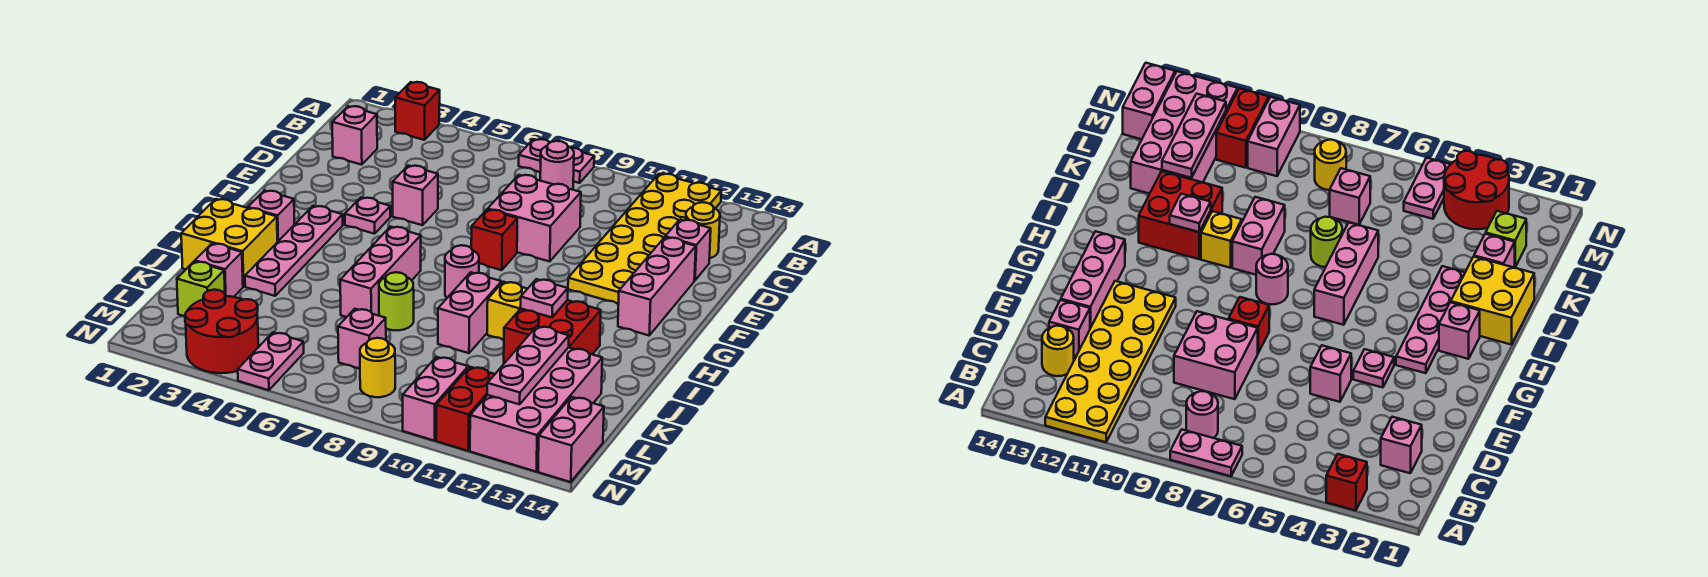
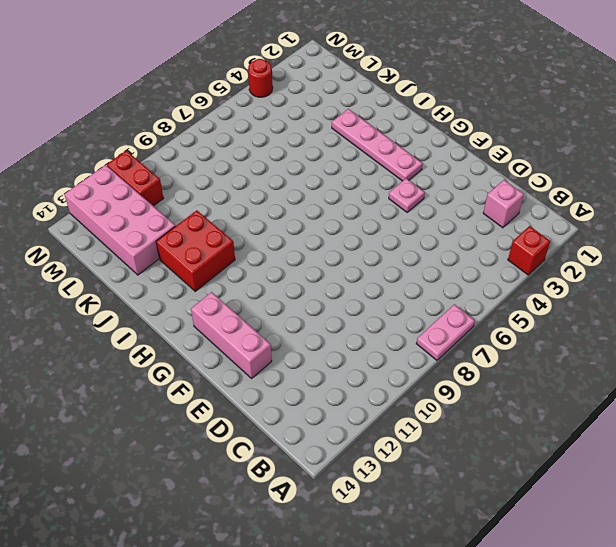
red 1x1 round brick [248,59,273,97] -> red 2x2 round brick [185,290,258,373]
none -> yellow 2x6 plate [568,174,721,304]
none -> pink 1x1 round brick [540,141,574,190]
none -> yellow 1x1 round brick [686,202,720,258]
none -> pink 2x2 brick [488,175,581,262]

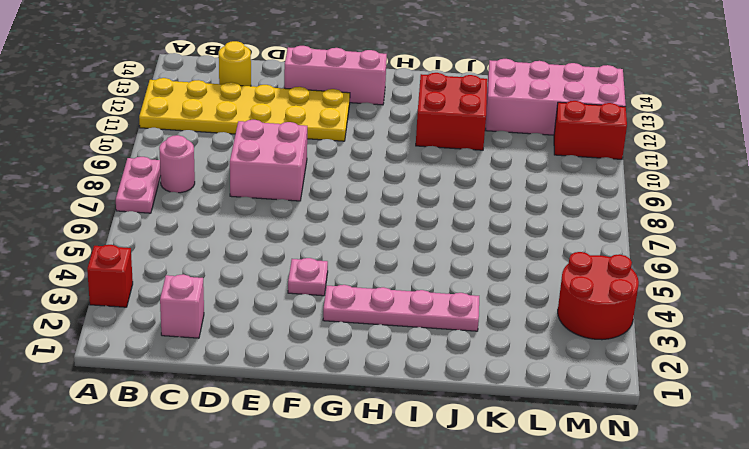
none -> pink 1x1 brick [665,220,711,280]
none -> pink 1x1 brick [393,166,438,225]
none -> red 1x1 brick [471,209,517,270]
none -> pink 1x1 brick [248,190,295,242]

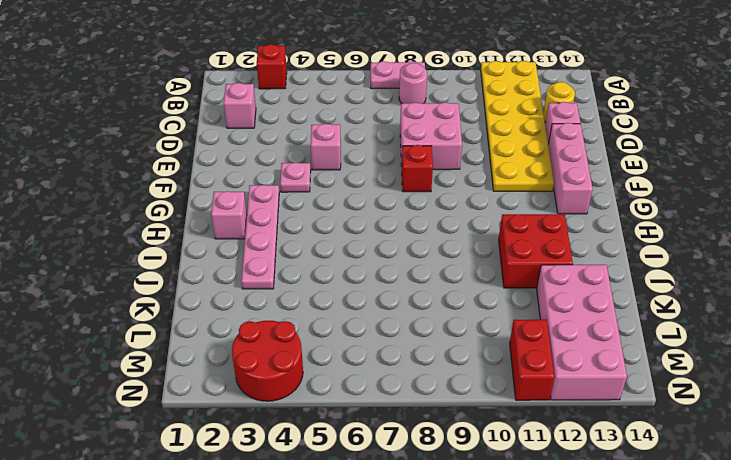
none -> pink 1x3 brick [340,227,421,317]
none -> pink 1x1 round brick [445,245,479,298]
none -> yellow 2x2 brick [181,199,277,287]
none -> pink 1x2 brick [438,272,502,353]

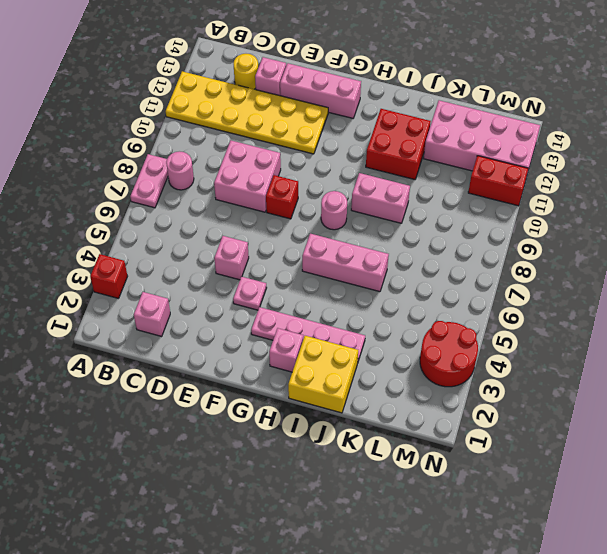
none -> yellow 1x1 brick [487,282,527,340]
none -> lime 1x1 round brick [379,272,414,330]
none -> pink 1x1 brick [195,243,243,297]
none -> lime 1x1 brick [177,261,225,316]

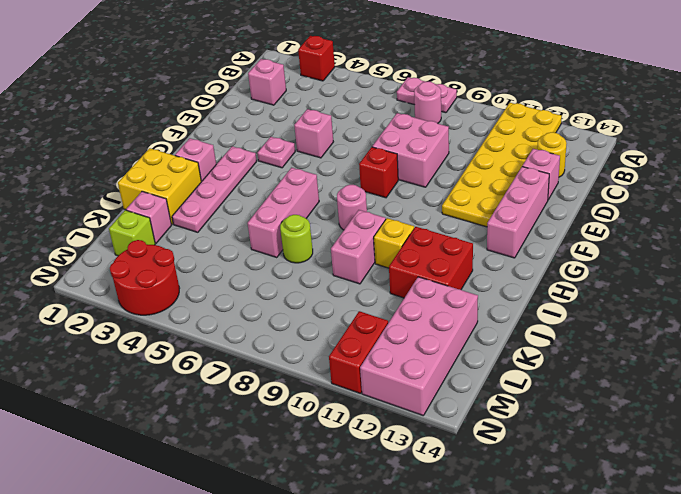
none -> pink 1x1 brick [338,309,386,369]
none -> pink 1x2 plate [238,332,304,390]
none -> yellow 1x1 round brick [360,338,395,397]
none -> pink 1x2 brick [403,357,468,441]

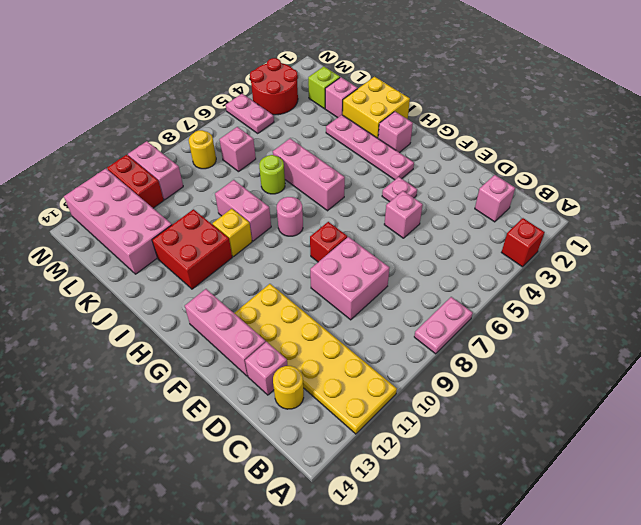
none -> pink 1x1 round brick [540,141,574,190]
none -> pink 1x2 brick [538,397,604,482]
none -> pink 1x1 plate [521,279,568,317]
none -> pink 1x3 plate [487,326,569,404]

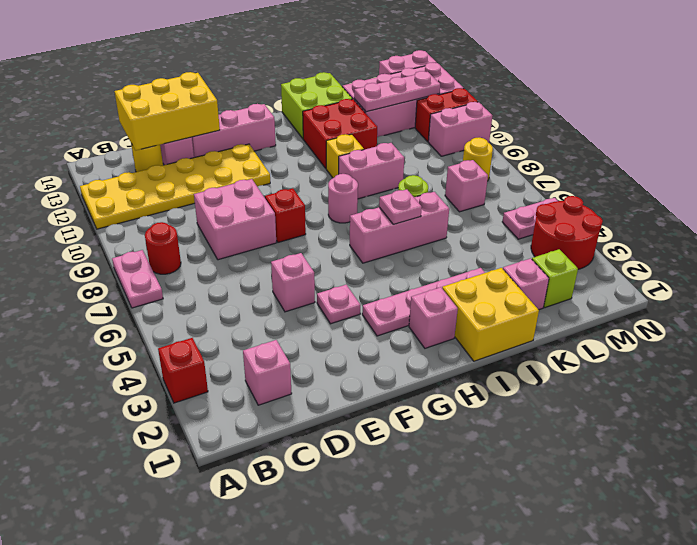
red 1x1 round brick [145,222,181,274] -> pink 1x1 round brick [540,141,574,190]
yellow 2x3 brick [115,72,220,150] -> none
pink 1x1 plate [379,189,422,224] -> pink 1x1 plate moved to [521,279,568,317]
lime 2x2 brick [281,72,352,139] -> none

